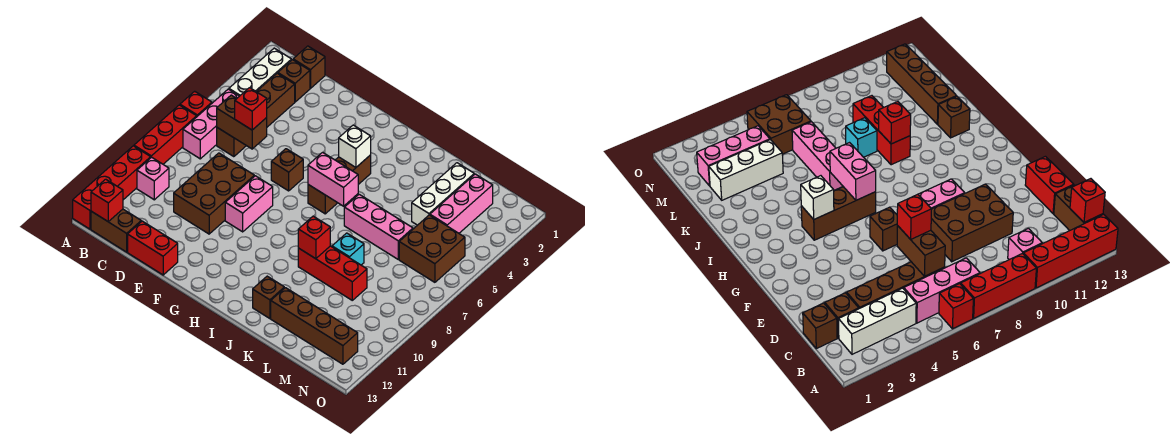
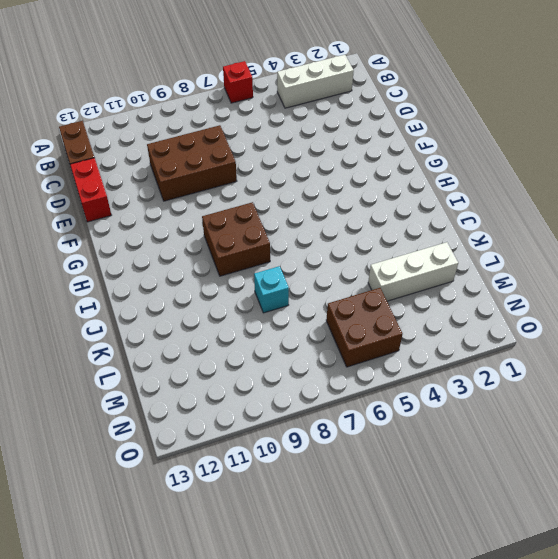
brown 2x2 brick [202,202,270,276] -> none
none -> red 1x3 brick [134,105,197,164]
none -> red 1x4 brick [73,146,151,229]
none -> pink 1x3 brick [183,89,239,159]

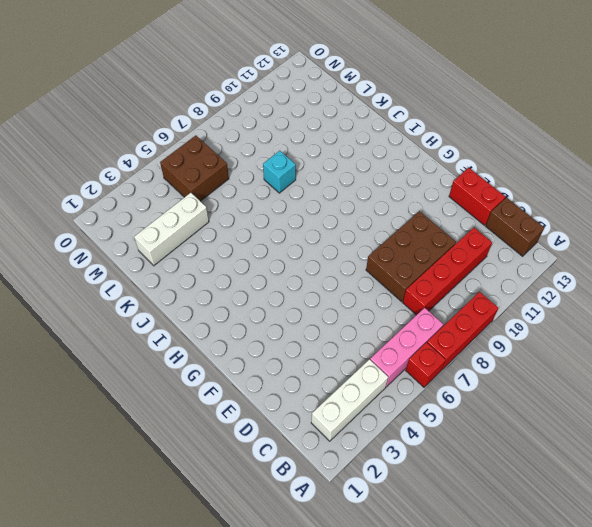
red 1x4 brick [403,227,492,315] -> red 1x4 brick moved to [73,146,151,229]
none -> pink 1x1 brick [137,157,169,200]
none -> brown 1x1 brick [293,46,325,88]
none -> brown 1x1 brick [278,60,310,102]

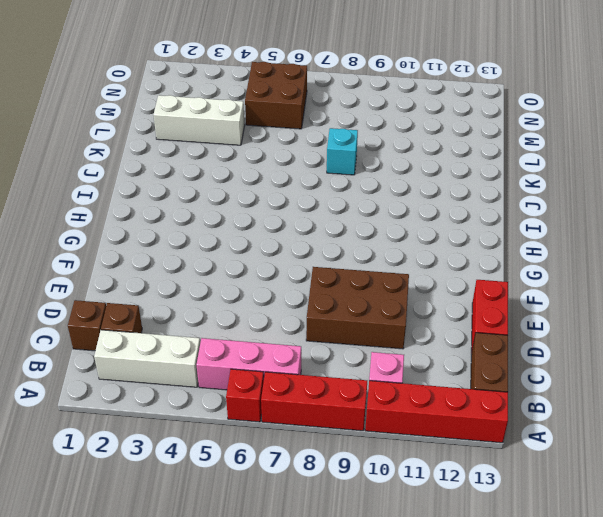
none -> brown 1x4 brick [217,73,295,157]
none -> brown 1x1 brick [271,149,303,191]
none -> pink 1x2 brick [225,176,273,232]

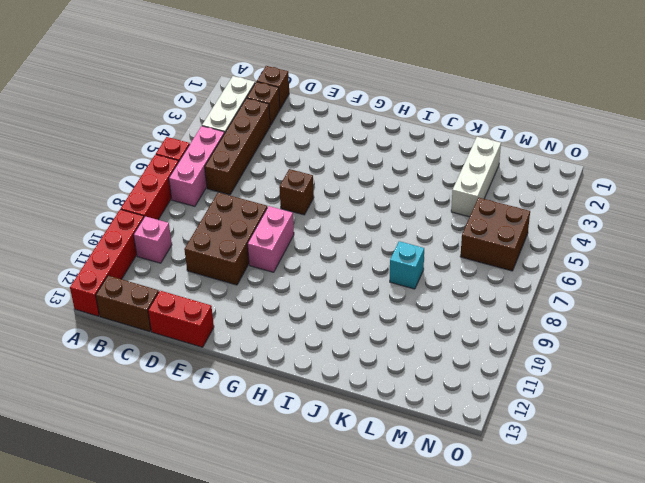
none -> brown 1x3 brick [308,155,371,214]
none -> pink 1x3 brick [344,194,413,259]
none -> red 1x3 brick [298,246,367,300]

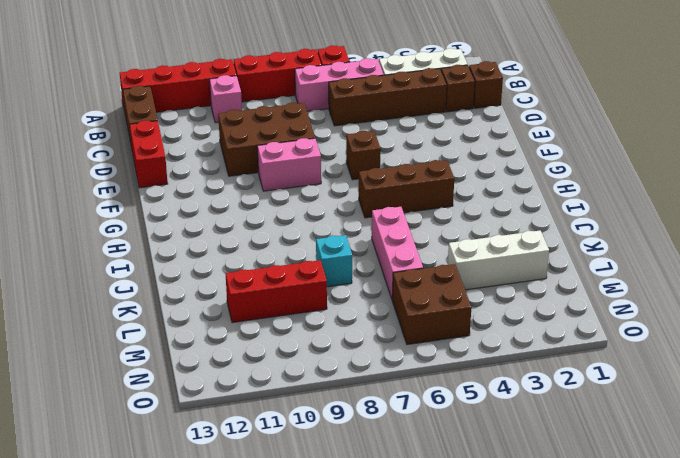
red 1x3 brick [225,260,327,323] -> red 1x3 brick turned to [298,246,367,300]
none -> brown 1x1 brick [253,276,284,319]
none -> brown 1x4 brick [271,288,358,364]
none -> pink 1x3 brick [430,174,493,233]

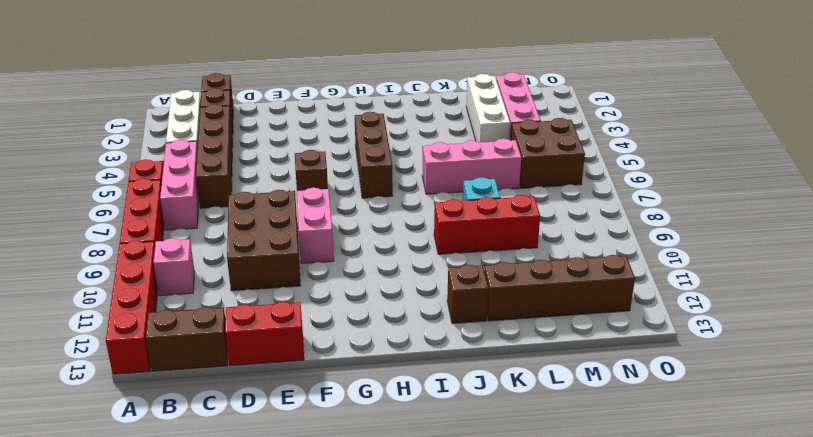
none -> red 1x1 brick [91,179,123,221]
none -> brown 1x2 brick [217,95,267,149]
none -> white 1x1 brick [339,125,371,167]

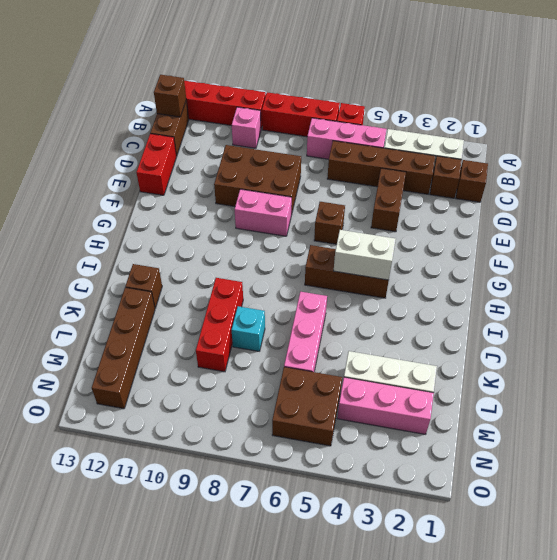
brown 1x1 brick [154,75,186,117] -> red 1x1 brick [91,179,123,221]
brown 1x2 brick [371,168,406,232] -> brown 1x2 brick moved to [217,95,267,149]
white 1x2 brick [334,230,396,280] -> white 1x1 brick [339,125,371,167]
none -> pink 1x2 brick [308,152,358,206]
none -> red 1x1 brick [298,216,330,259]
none -> red 1x1 brick [235,88,267,130]

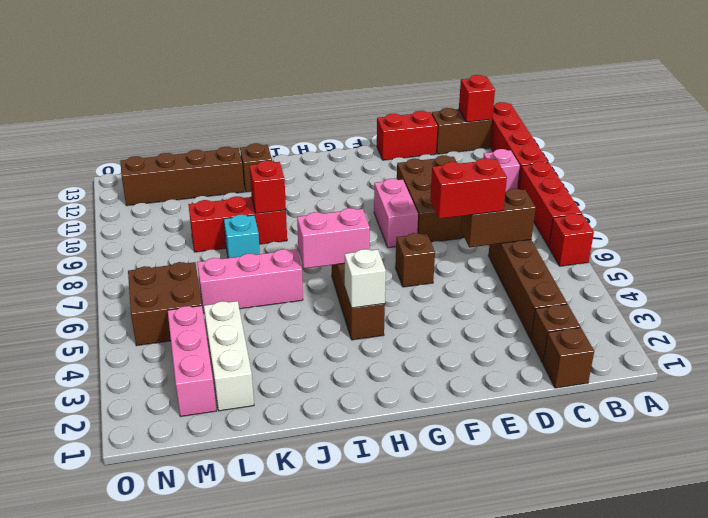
red 1x2 brick [430,158,507,219] -> red 1x1 brick [235,88,267,130]
none -> white 1x3 brick [229,48,292,96]
none -> pink 1x3 brick [183,89,239,159]

